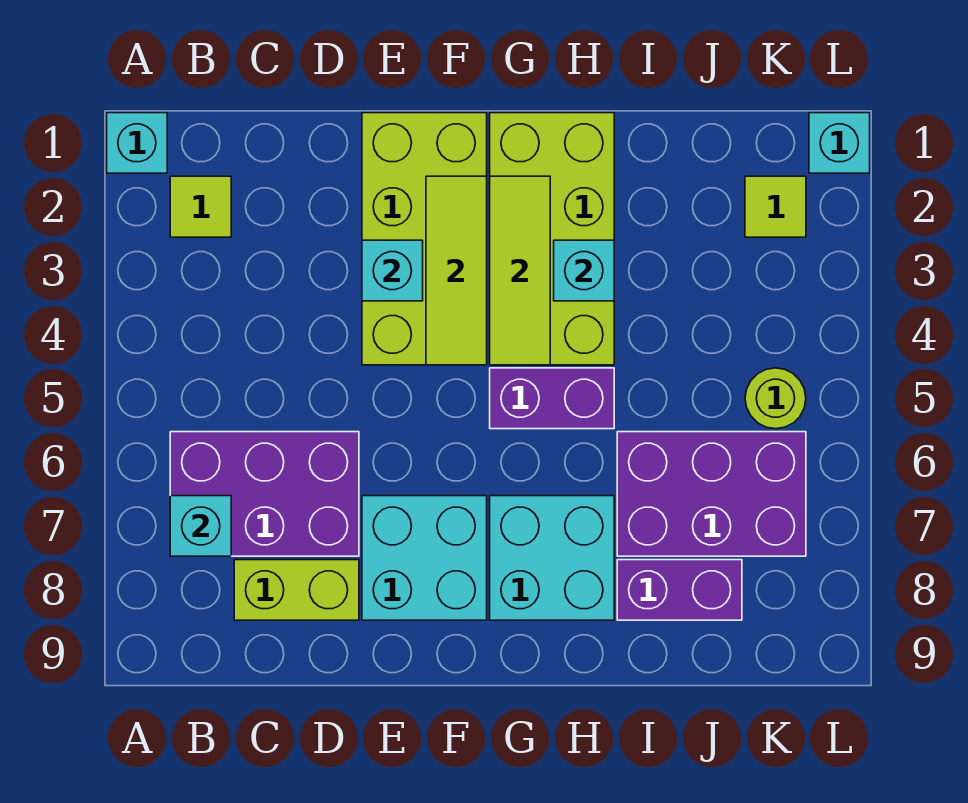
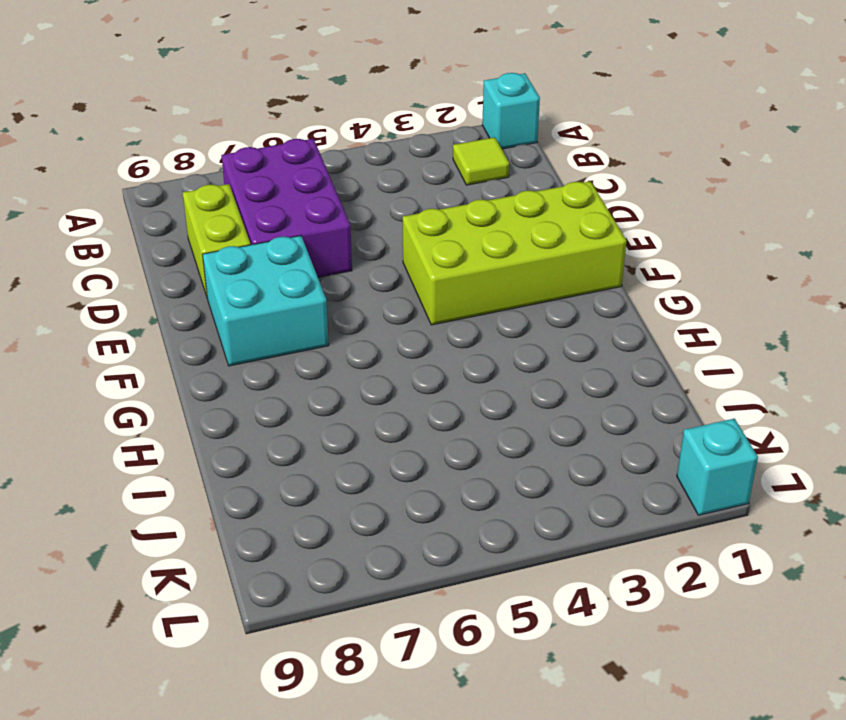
none -> lime 2x4 brick [490,113,614,365]
none -> purple 1x2 brick [490,368,614,429]
none -> cyan 2x2 brick [490,496,614,620]

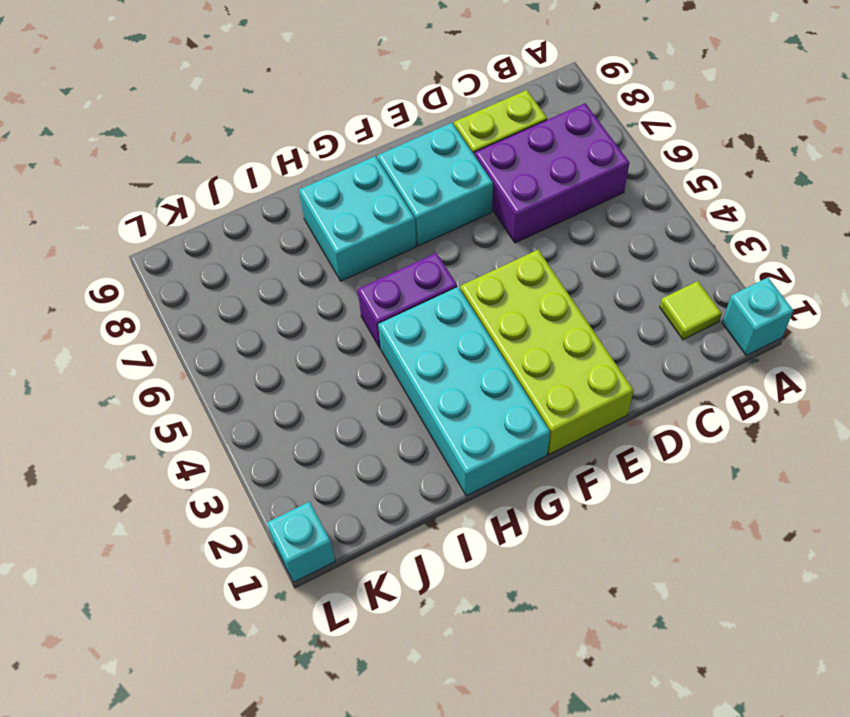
cyan 2x4 brick [378,287,550,496] -> lime 2x4 brick [490,113,614,365]
none -> purple 2x3 brick [617,432,806,556]
none -> purple 1x2 brick [617,560,742,620]
none -> lime 1x1 tile [745,176,806,237]

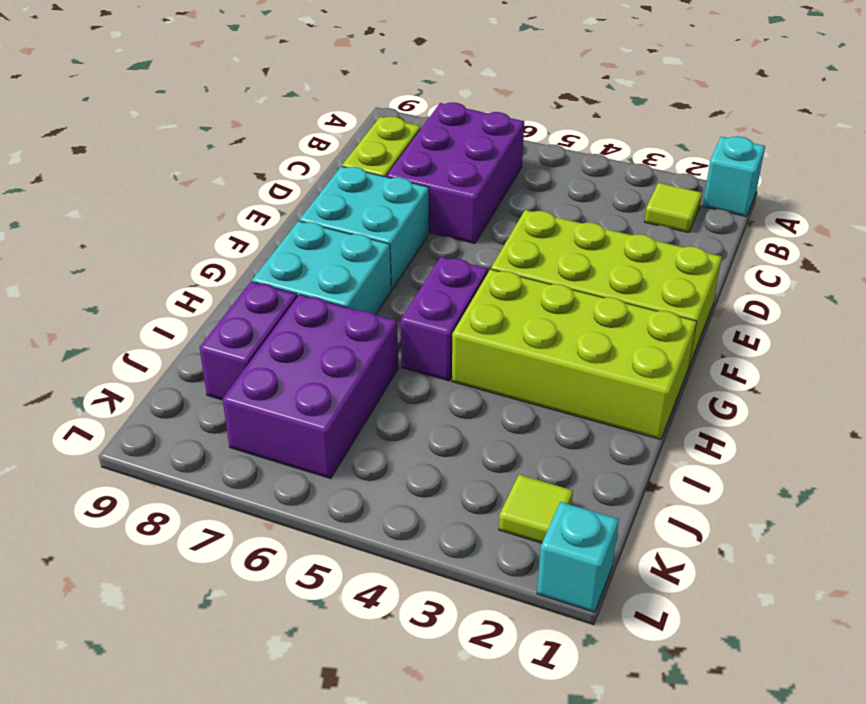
none -> lime 1x1 round brick [745,368,806,429]
none -> cyan 1x1 brick [170,496,231,556]
none -> cyan 1x1 brick [362,240,423,301]

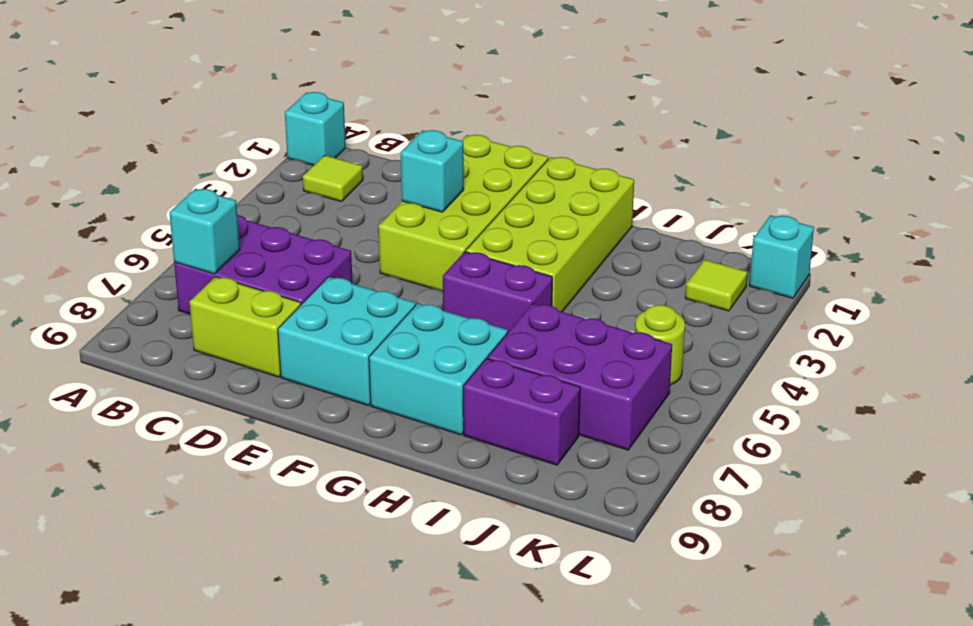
none -> lime 1x3 tile [426,176,487,365]
none -> lime 1x3 tile [490,176,550,365]
none -> cyan 1x1 brick [554,240,614,301]

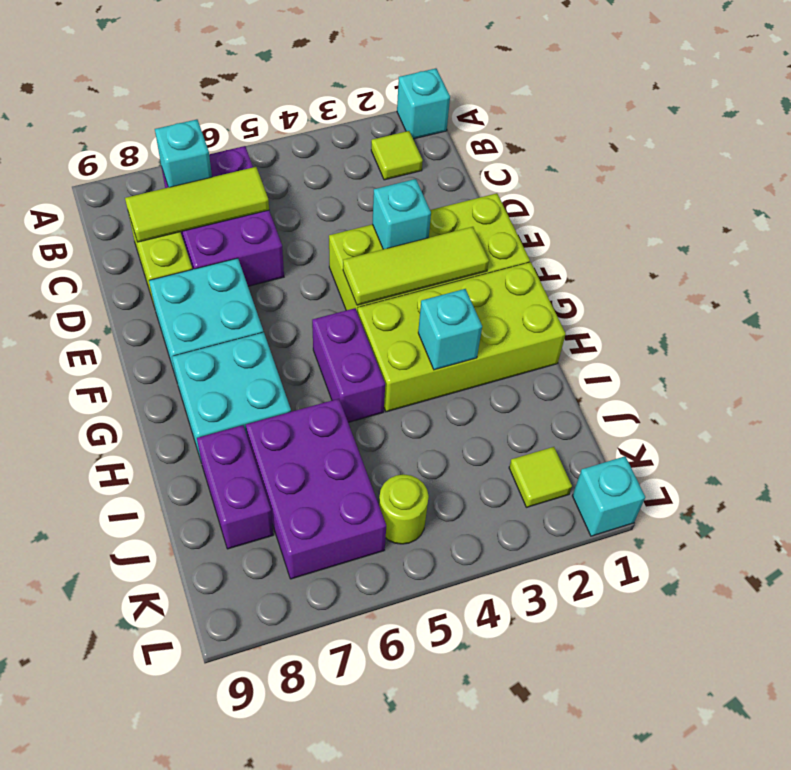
lime 1x3 tile [125,167,269,242] -> lime 1x3 tile moved to [490,176,550,365]

